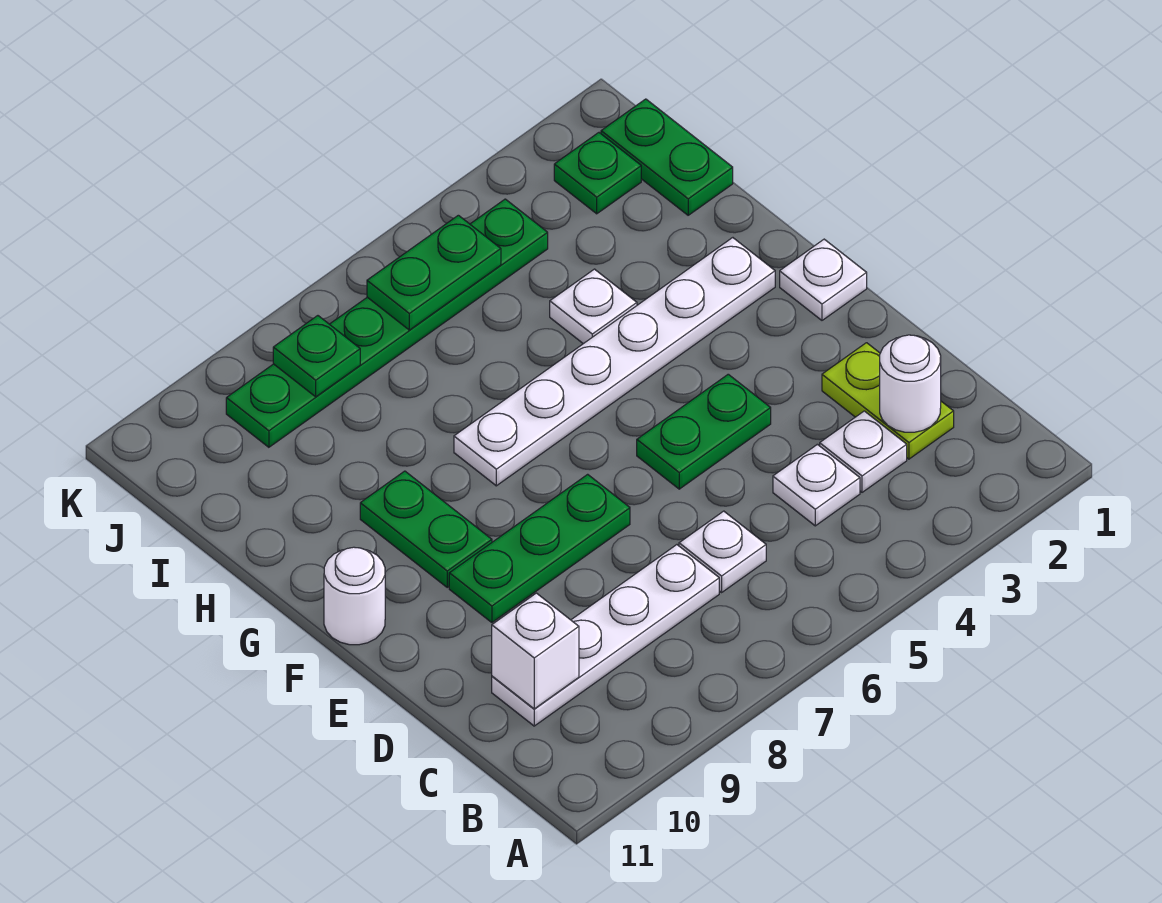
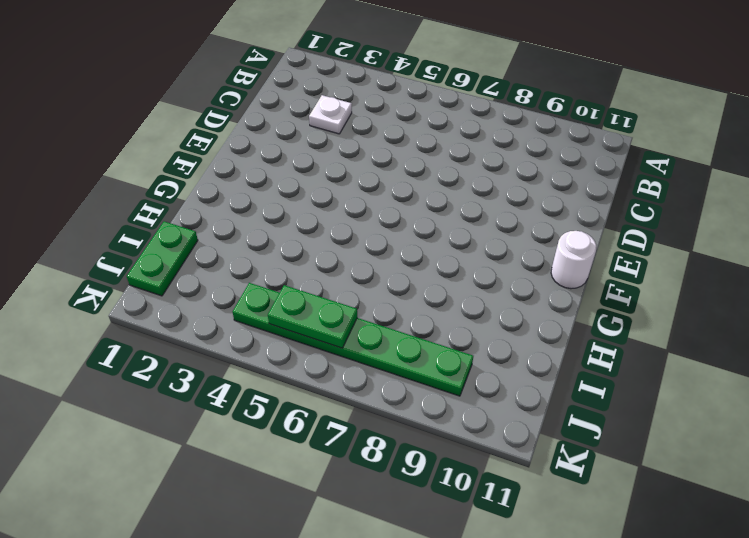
none -> lime 1x2 plate [822,343,954,459]
none -> white 1x1 plate [773,444,860,526]
none -> white 1x1 plate [679,511,766,592]

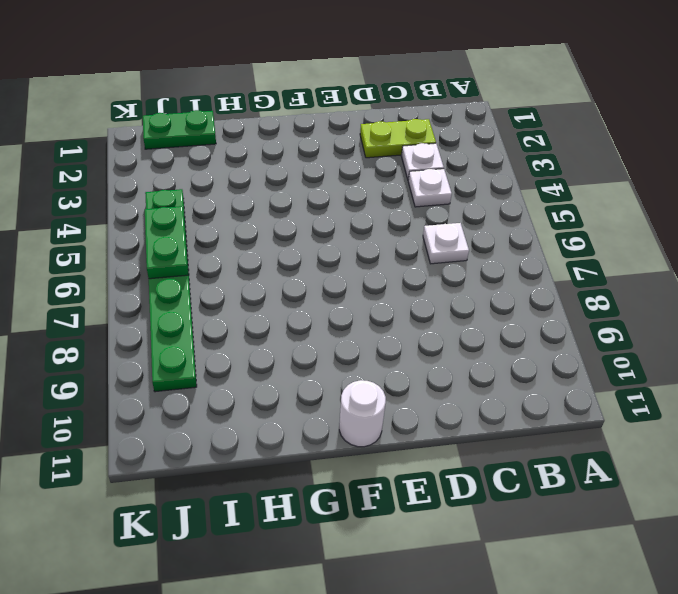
none -> white 1x4 plate [492,545,719,726]
none -> green 1x2 plate [637,374,771,489]
none -> green 1x3 plate [449,474,630,623]

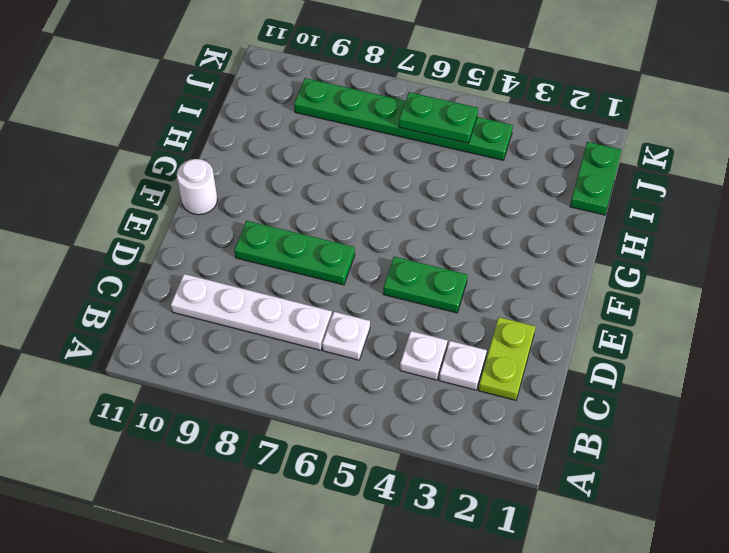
none -> white 1x1 plate [780,239,867,320]
none -> green 1x2 plate [360,471,492,587]
none -> white 1x6 plate [454,238,775,486]

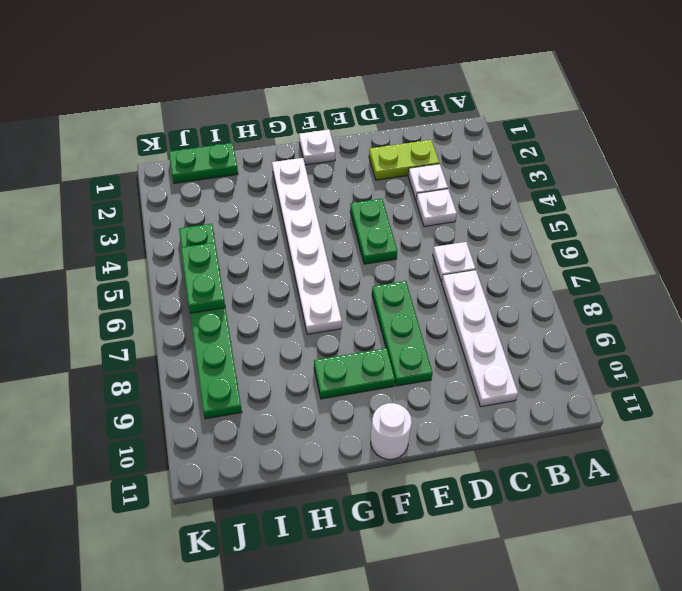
none -> white 1x1 plate [550,269,637,344]
none -> green 1x1 plate [554,133,641,214]
none -> white 1x1 round brick [880,335,941,432]

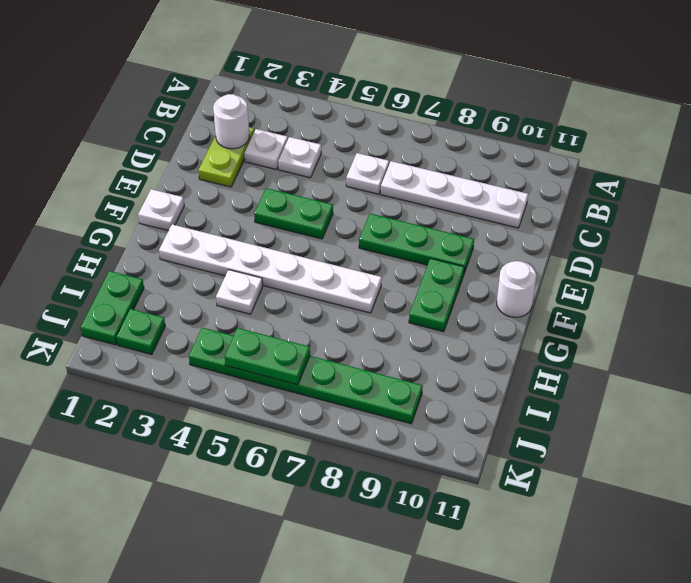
none -> white 1x1 brick [492,593,579,709]
none -> green 1x1 plate [273,316,360,397]

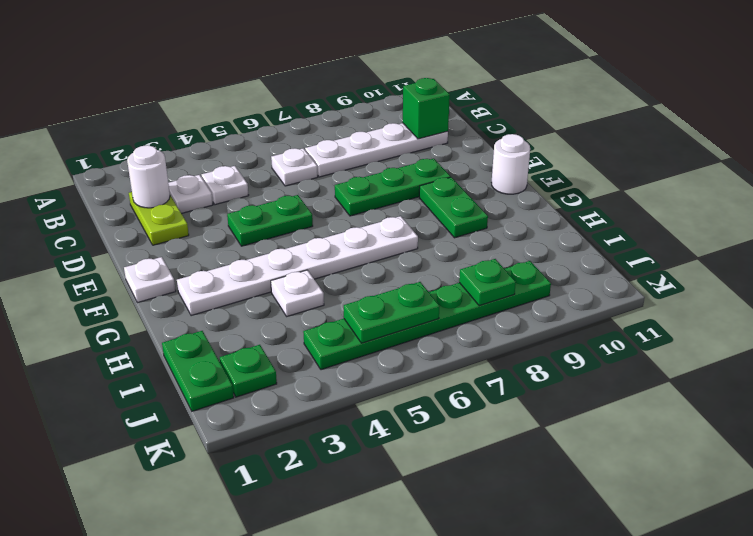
green 1x1 brick [403,78,450,139] -> white 1x1 brick [492,593,579,709]

